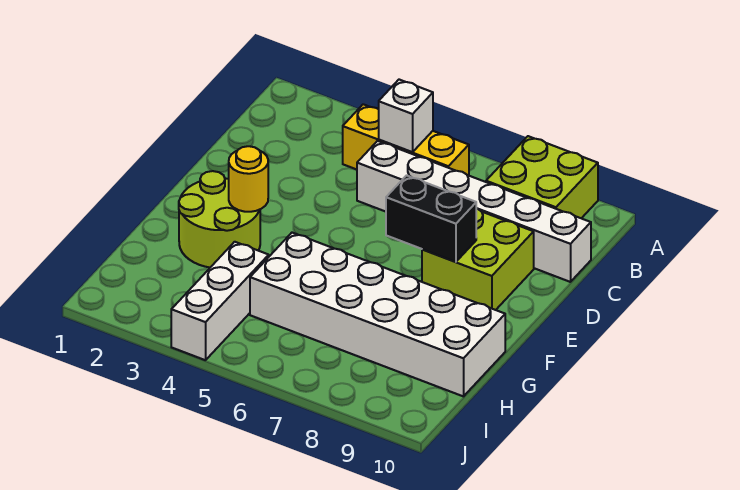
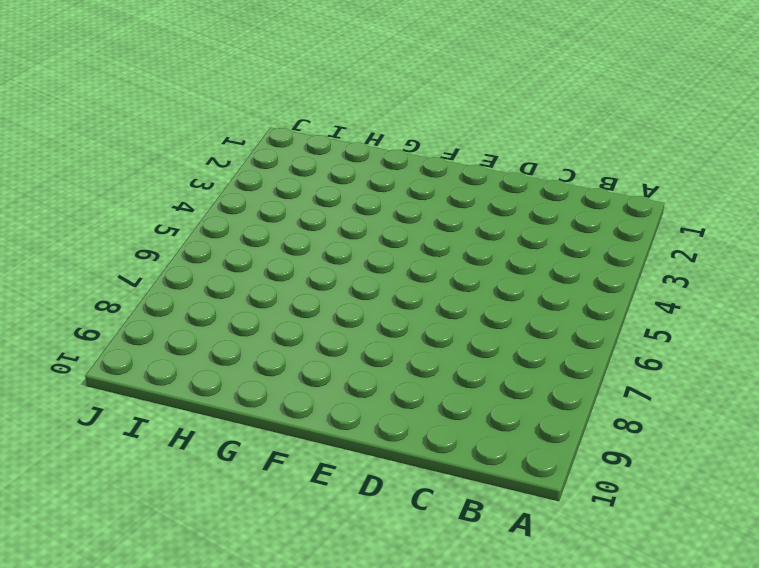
none -> lime 2x2 brick [486,136,598,218]
none -> yellow 1x3 brick [343,104,469,175]

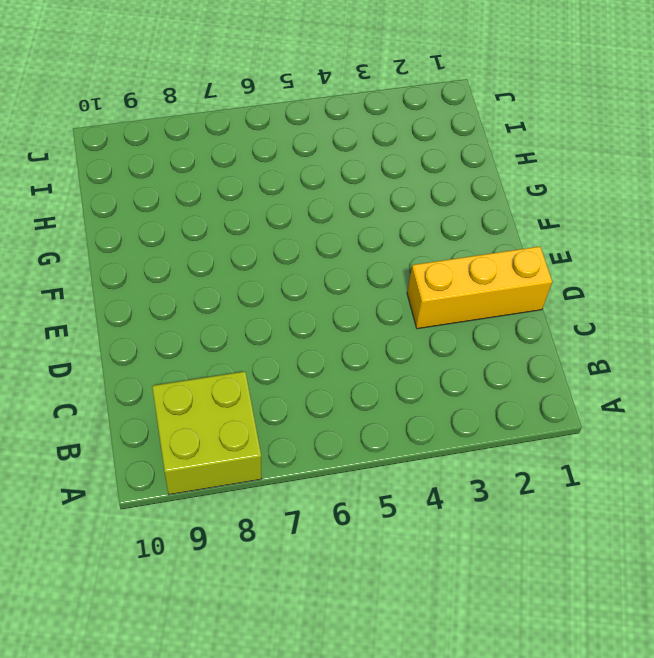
yellow 1x3 brick [407,246,552,329] -> yellow 1x3 brick moved to [343,104,469,175]
none -> white 1x6 brick [357,141,591,282]
none -> lime 2x2 brick [422,208,534,310]

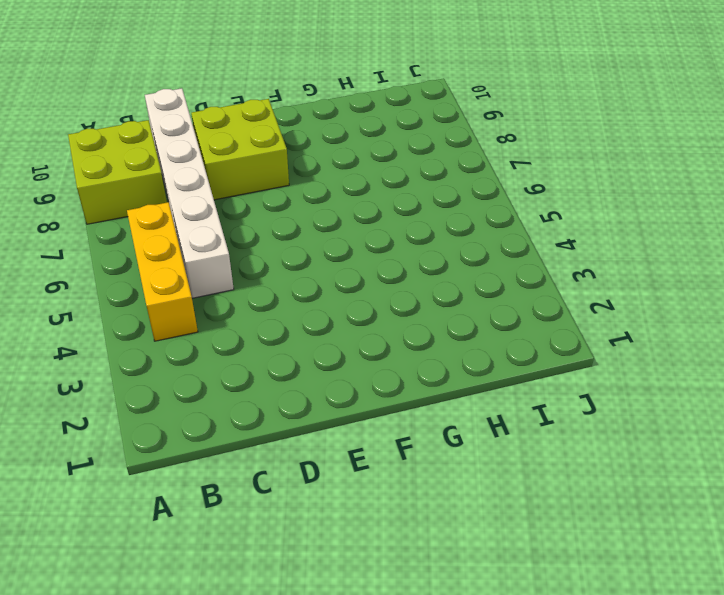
none -> lime 2x2 round brick [179,171,260,267]
none -> white 2x6 brick [250,233,505,396]

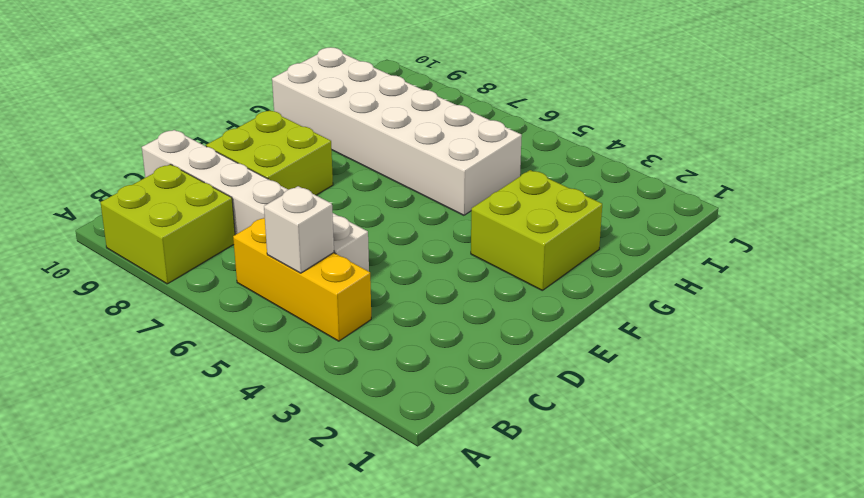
lime 2x2 brick [471,170,602,290] -> lime 2x2 round brick [179,171,260,267]
none -> white 1x3 brick [171,242,269,360]
none -> black 1x2 brick [386,176,476,262]

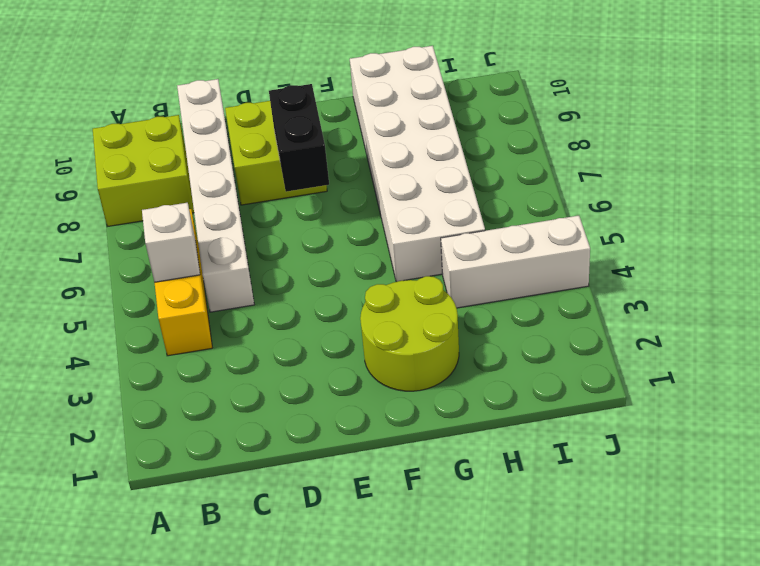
none -> yellow 1x1 round brick [229,146,268,212]

